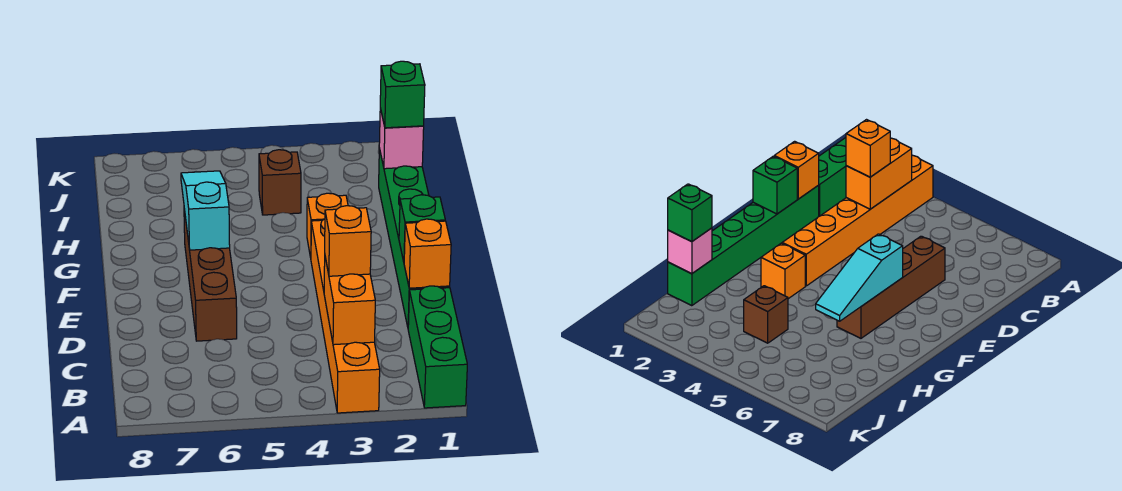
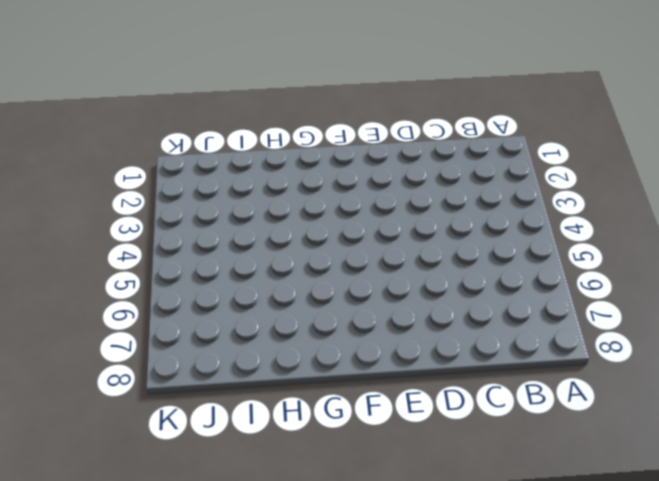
none -> green 1x3 brick [408,286,467,408]
none -> orange 1x6 brick [311,219,380,413]
none -> green 1x6 brick [379,148,450,327]

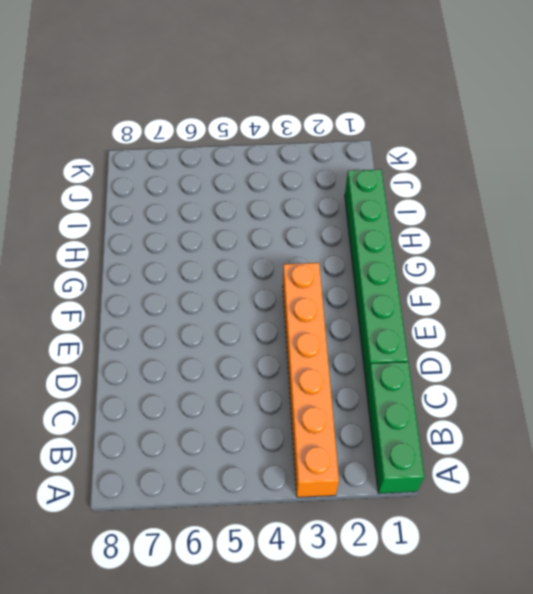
none -> brown 1x4 brick [184,209,237,341]
none -> orange 1x1 brick [307,193,348,258]
none -> brown 1x1 brick [259,150,301,215]

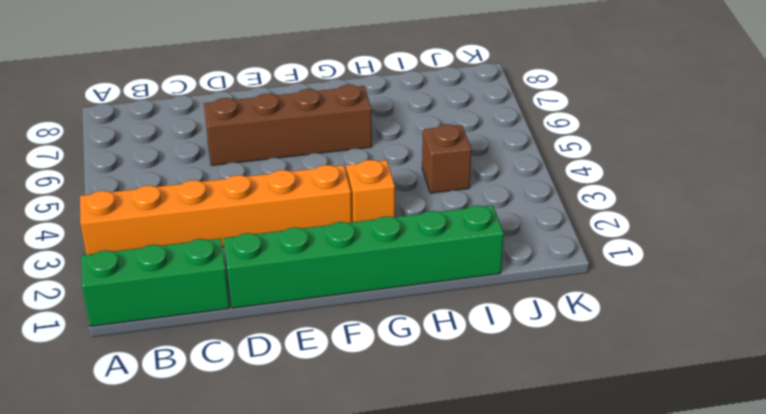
none -> orange 1x2 brick [324,257,375,345]
none -> orange 1x1 brick [404,219,451,288]
none -> green 1x1 brick [399,195,445,261]

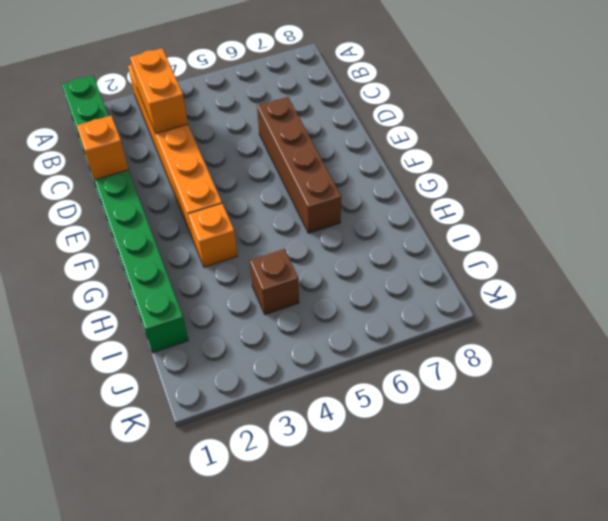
none -> green 1x1 brick [399,195,445,261]
none -> cyan 1x3 slope [181,171,230,250]
none -> pink 1x1 brick [379,108,424,169]

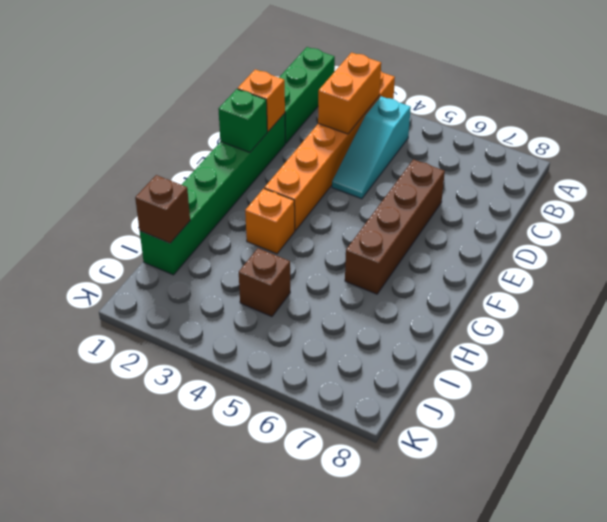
cyan 1x3 slope [332,96,411,199] -> cyan 1x3 slope moved to [181,171,230,250]
brown 1x1 brick [135,175,190,243] -> pink 1x1 brick [379,108,424,169]
none -> orange 1x1 brick [325,206,371,276]
none -> green 1x1 brick [380,61,425,128]

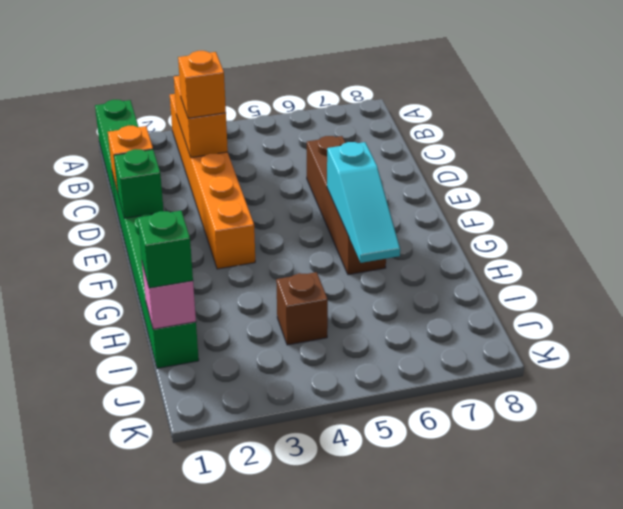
none -> orange 1x1 brick [307,193,348,258]

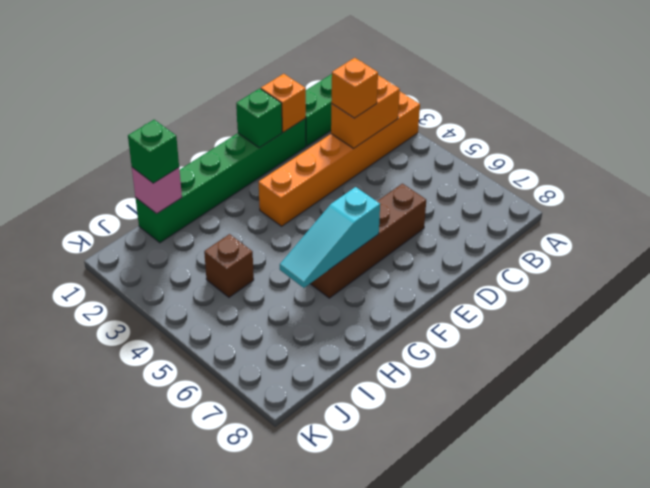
none -> orange 1x1 brick [307,193,348,258]

